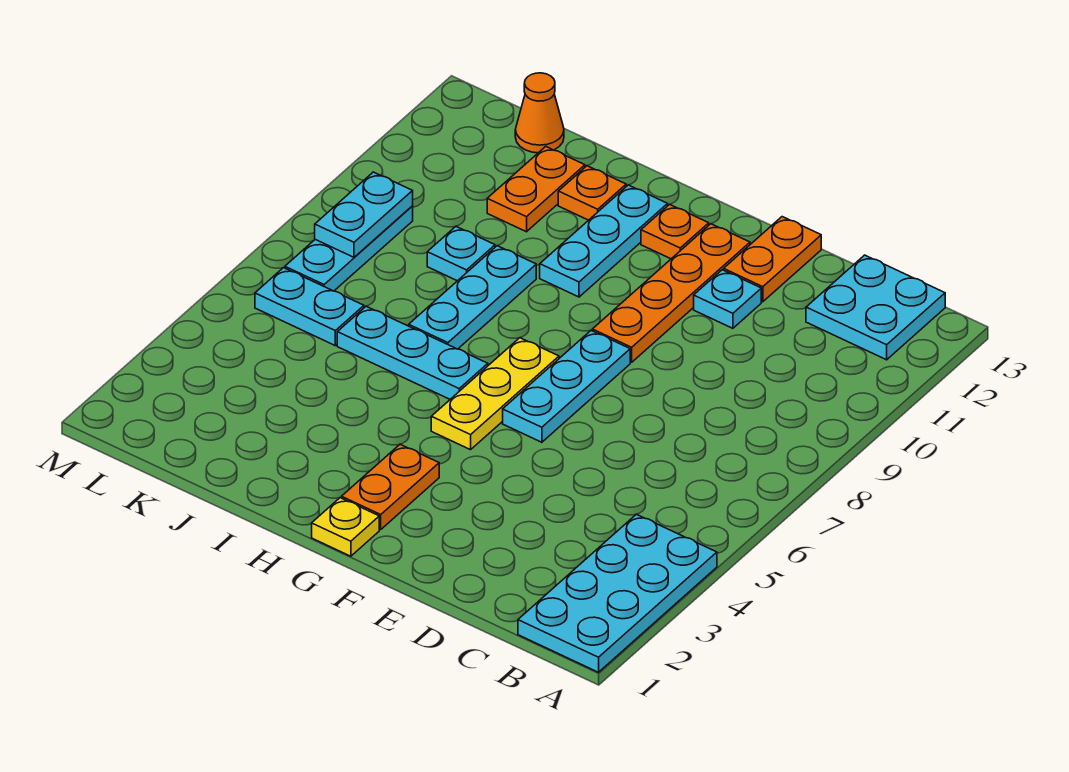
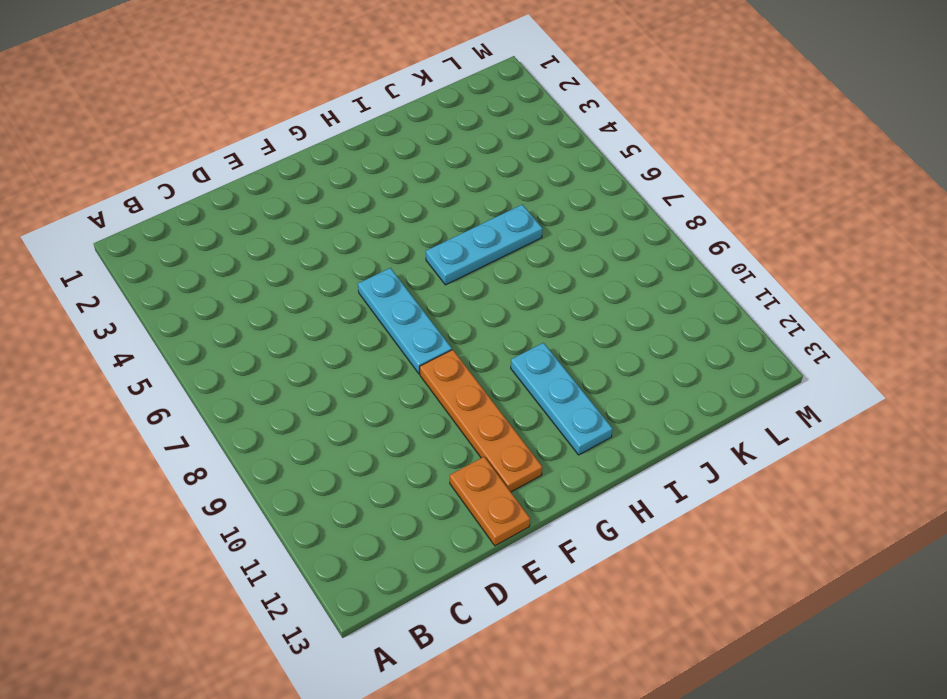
none -> cyan 2x4 plate [518,514,717,672]
none -> cyan 2x2 plate [806,255,945,360]
none -> cyan 1x1 plate [694,270,761,328]

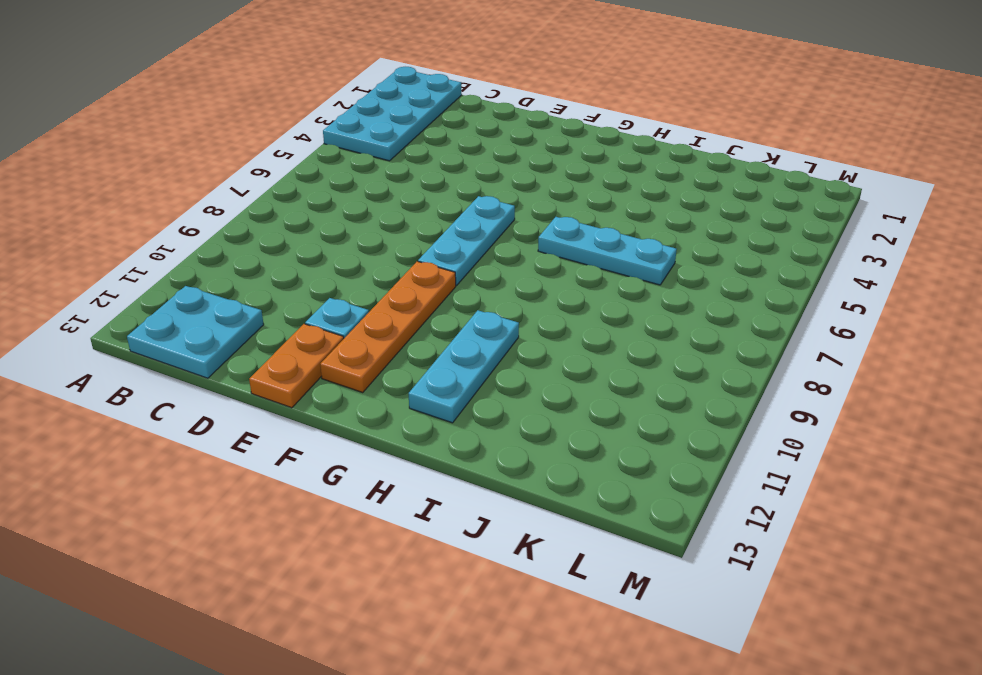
none -> yellow 1x1 plate [312,498,379,556]
none -> orange 1x2 plate [342,445,439,530]
none -> yellow 1x3 plate [431,338,559,450]

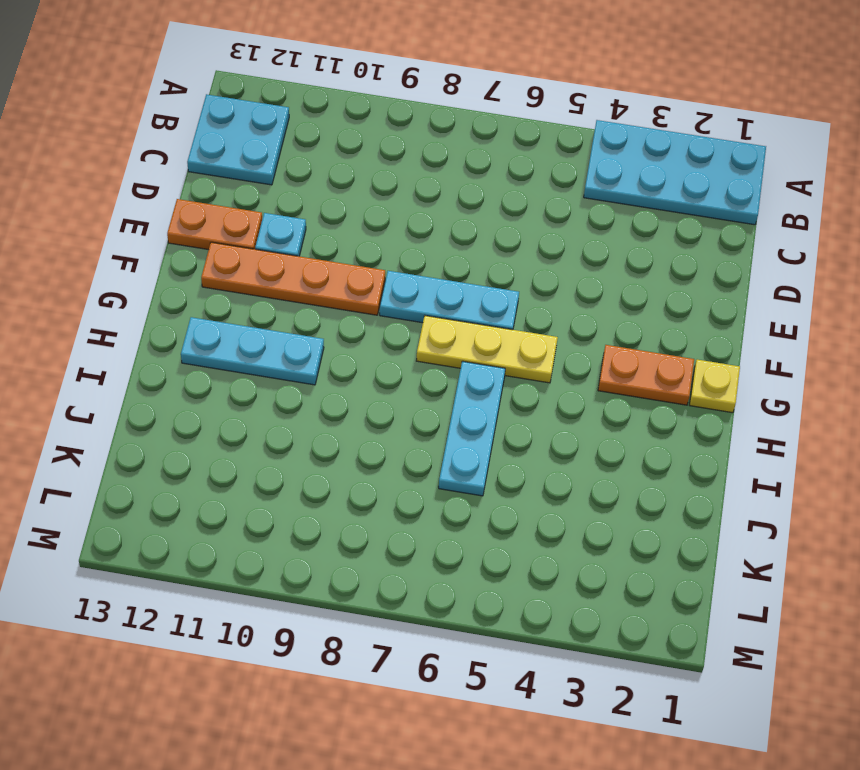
none -> orange 1x1 plate [641,204,709,259]
none -> cyan 1x3 plate [409,246,536,349]
none -> orange 1x1 plate [558,166,626,220]

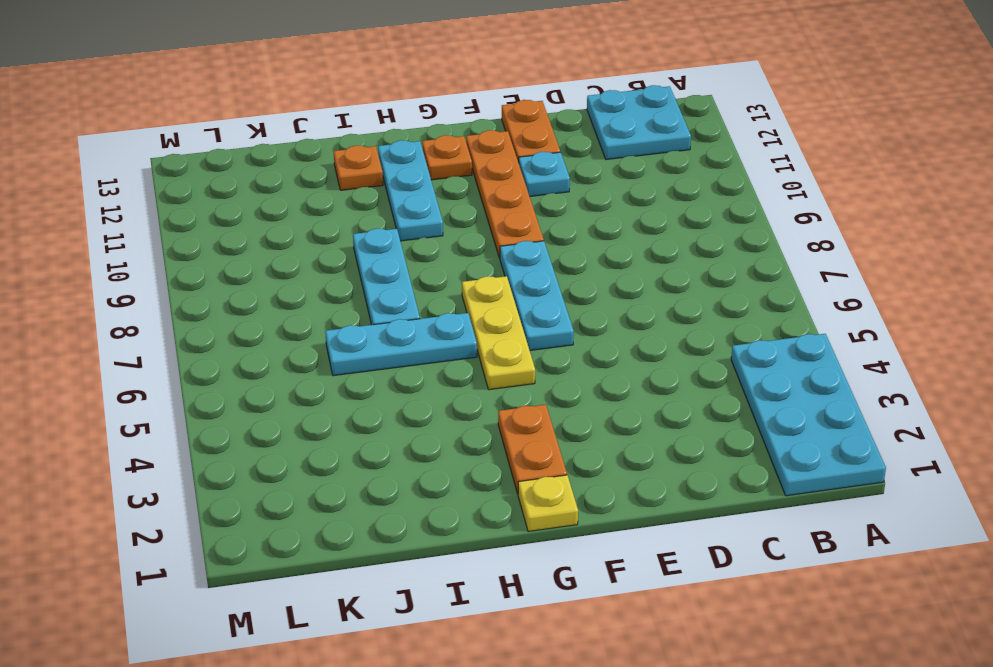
none -> cyan 1x1 plate [427,227,495,281]
none -> orange 1x2 plate [487,146,585,232]
none -> cyan 1x2 plate [255,268,364,346]

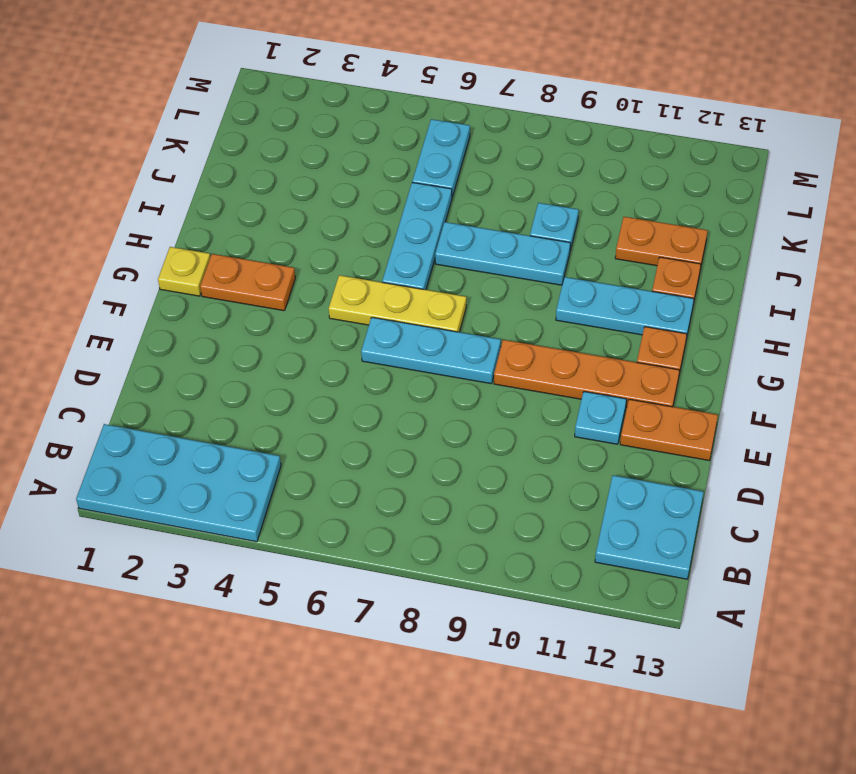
none -> orange 1x1 cone [515,73,564,153]
none -> cyan 1x3 plate [285,206,413,291]
none -> cyan 1x2 plate [315,172,413,257]

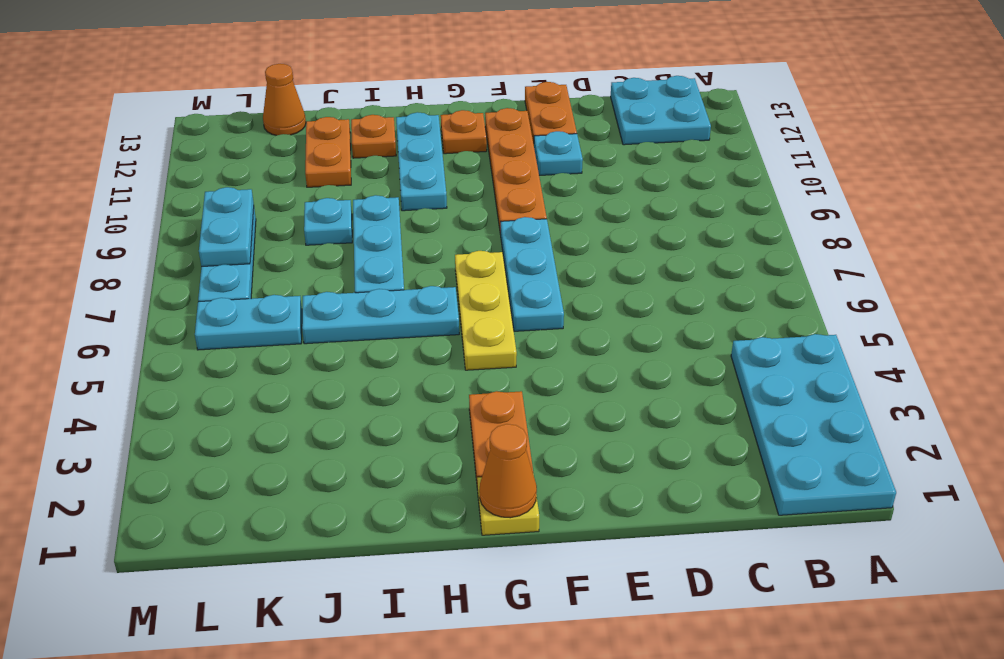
orange 1x1 cone [479,424,537,518] -> none

